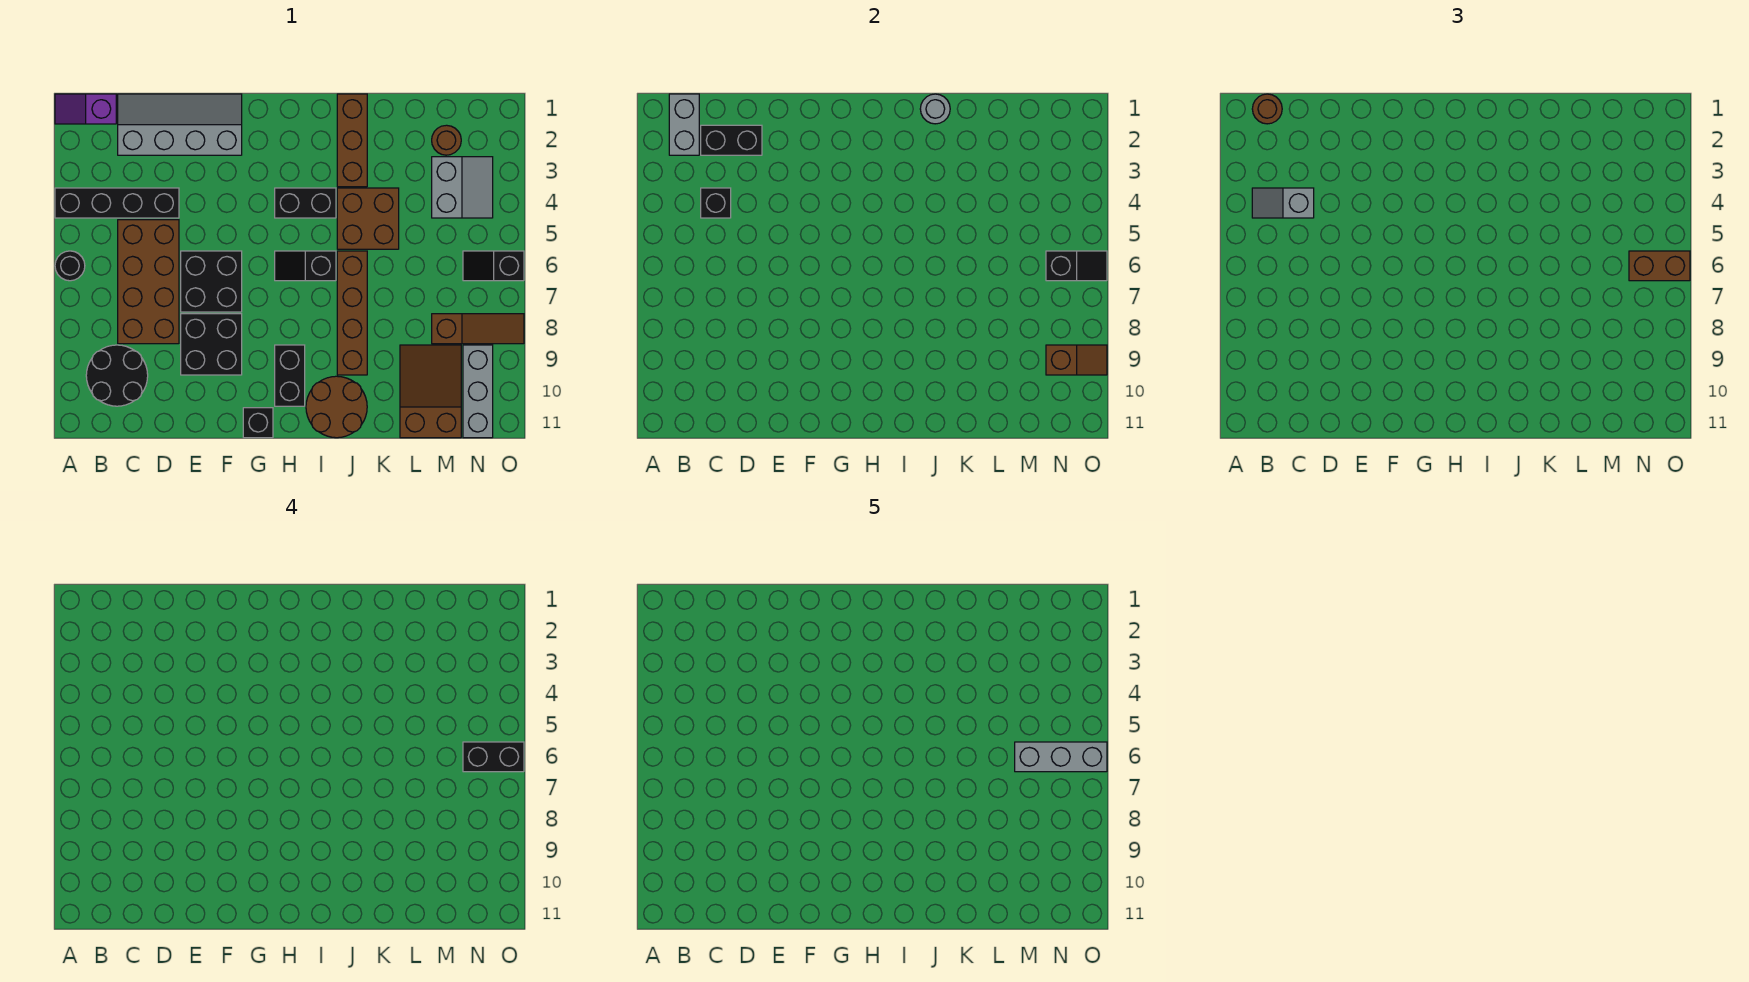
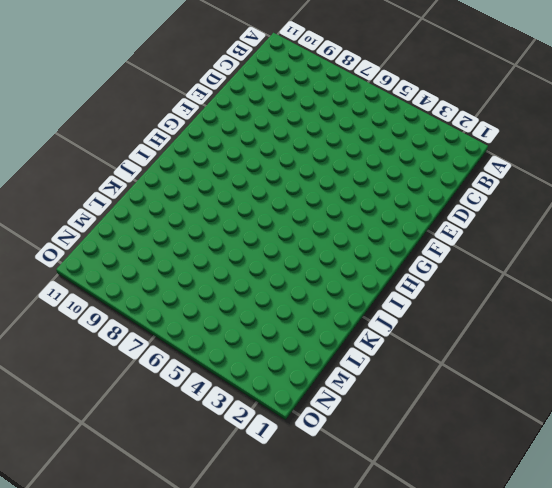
none -> purple 1x2 slope [55,94,116,124]
none -> black 1x4 brick [55,188,179,218]
none -> black 1x1 round brick [55,251,85,281]
none -> black 2x2 round brick [86,345,148,406]

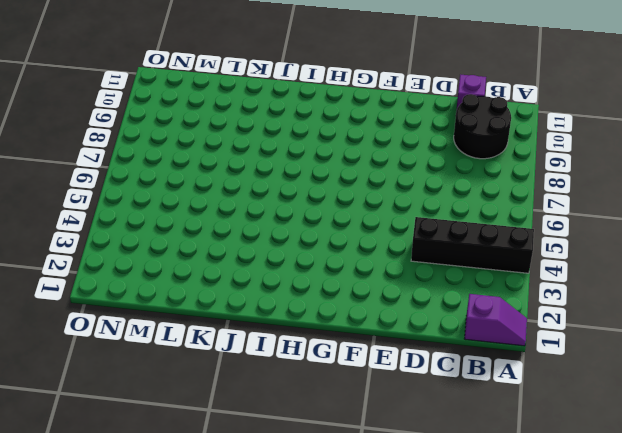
purple 1x1 brick [456,74,486,111] -> none
none -> black 1x1 round brick [55,251,85,281]
none -> grey 2x4 slope [118,94,242,155]
none -> brown 2x4 brick [118,220,179,344]
none -> black 2x2 brick [181,251,242,312]

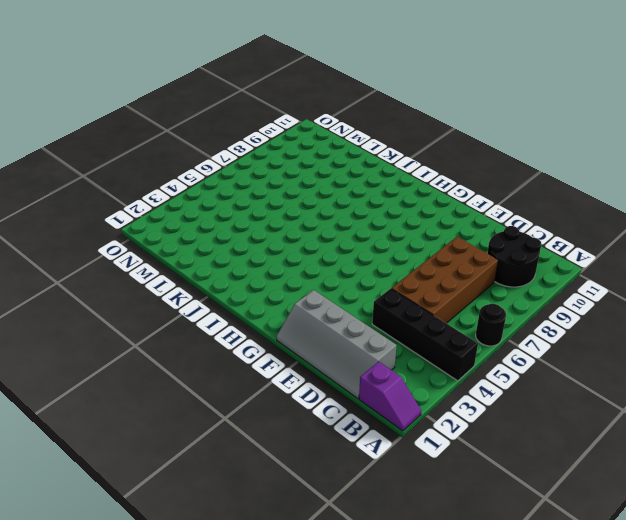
none -> black 2x2 brick [181,251,242,312]
none -> black 2x2 brick [181,314,242,375]
none -> black 1x1 brick [243,408,273,438]
none -> black 1x2 brick [275,188,336,218]

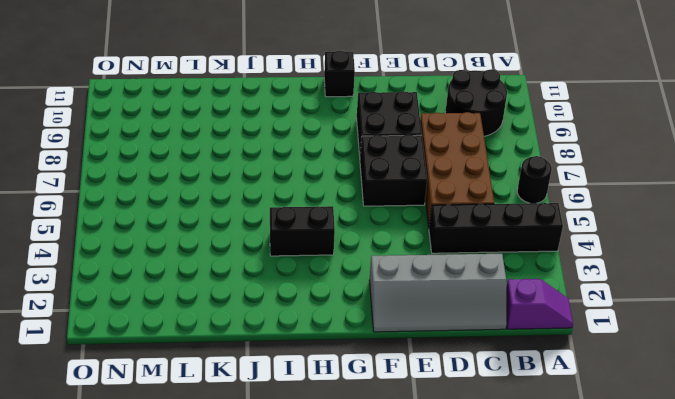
none -> black 1x2 slope [275,251,336,281]
none -> black 1x2 brick [275,345,305,406]
none -> brown 2x2 round brick [306,376,367,438]
none -> brown 1x3 brick [337,94,367,187]

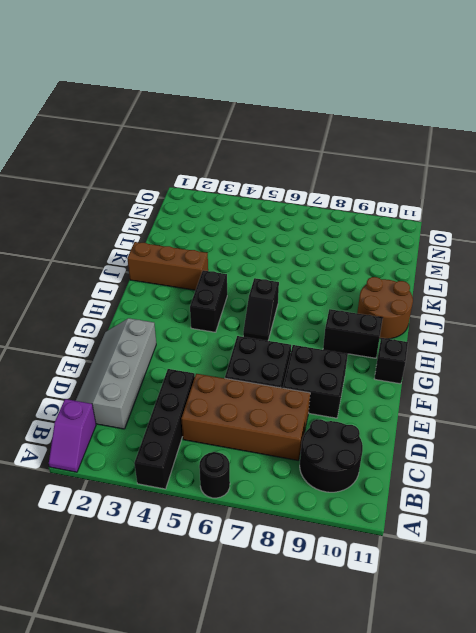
none -> brown 2x2 brick [337,188,399,249]
none -> brown 1x4 brick [337,251,367,375]
none -> brown 2x3 slope [400,345,461,438]
none -> brown 1x1 round brick [432,125,461,155]

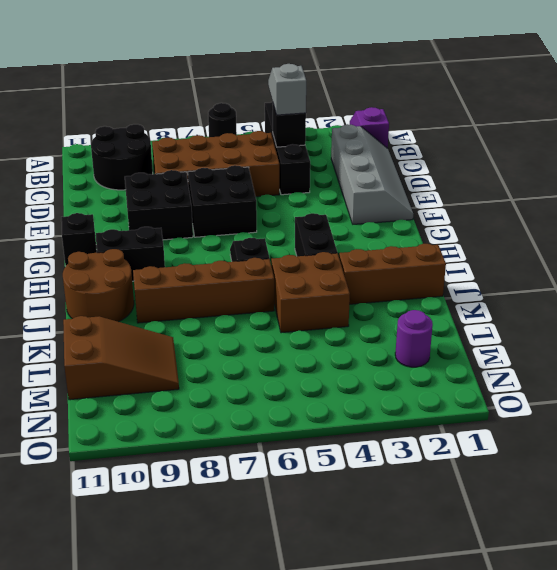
purple 1x1 round brick [395,310,433,367] -> brown 1x1 round brick [432,125,461,155]
none -> grey 2x2 slope [432,157,493,218]
none -> brown 1x3 slope [432,314,524,344]
none -> black 1x2 slope [463,251,524,281]
none -> grey 1x3 brick [463,345,493,438]

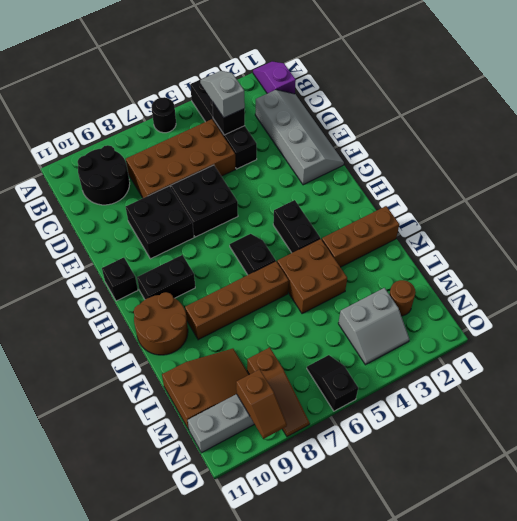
none -> grey 1x2 brick [669,94,699,155]
none -> black 1x2 brick [701,125,762,155]
none -> grey 1x1 round brick [920,94,950,124]
none -> black 1x2 slope [1046,251,1107,281]

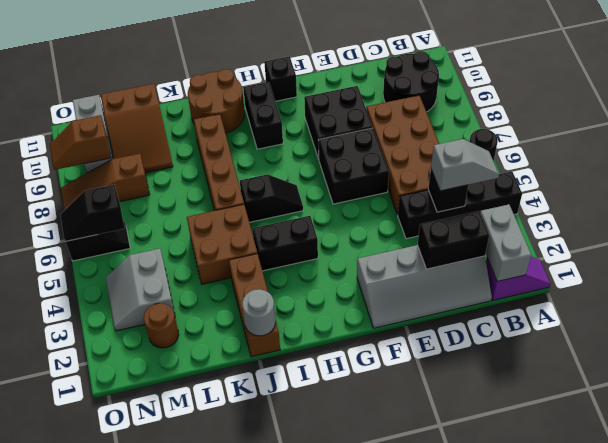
none -> brown 1x1 round brick [1252,94,1282,124]
none -> brown 1x2 brick [1629,251,1690,281]
none -> black 1x2 brick [463,742,524,772]
none -> grey 1x3 brick [1015,742,1107,772]

